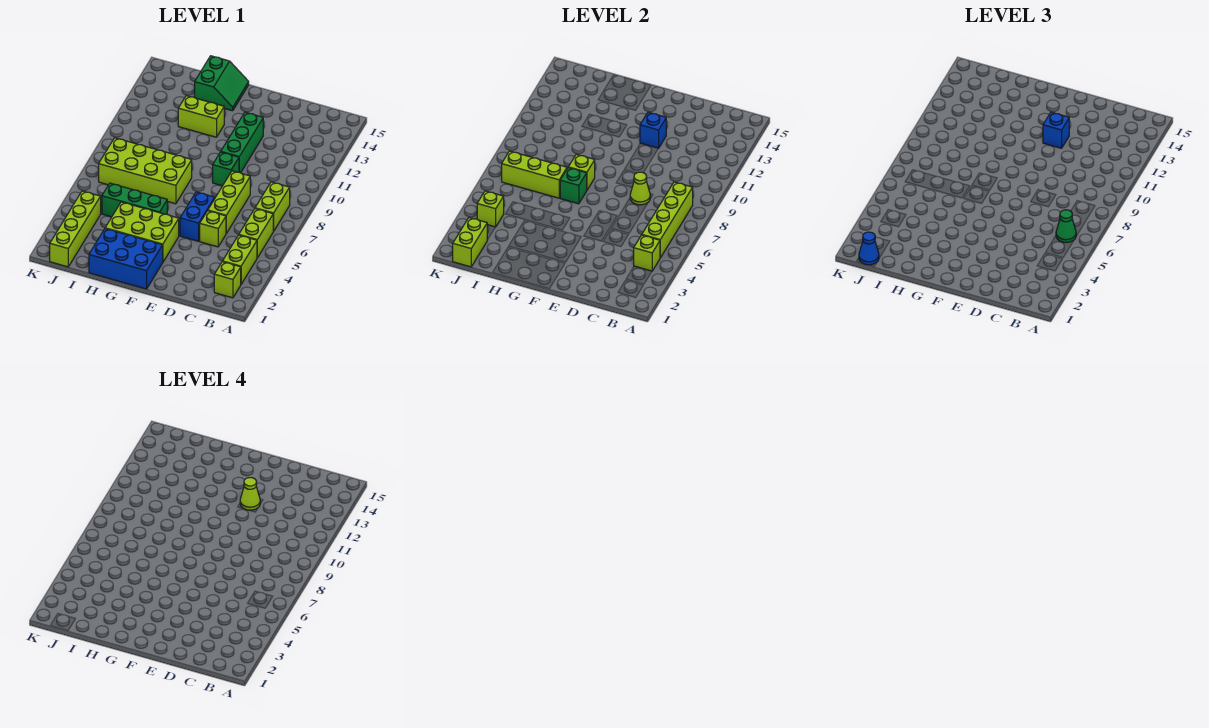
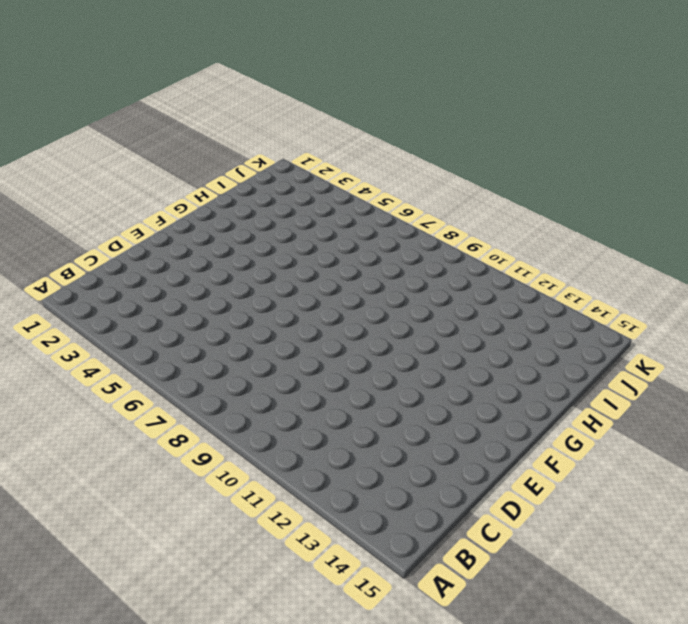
none -> lime 1x1 brick [214,262,241,298]
none -> lime 1x2 brick [223,235,257,284]
none -> lime 1x2 brick [239,209,273,258]

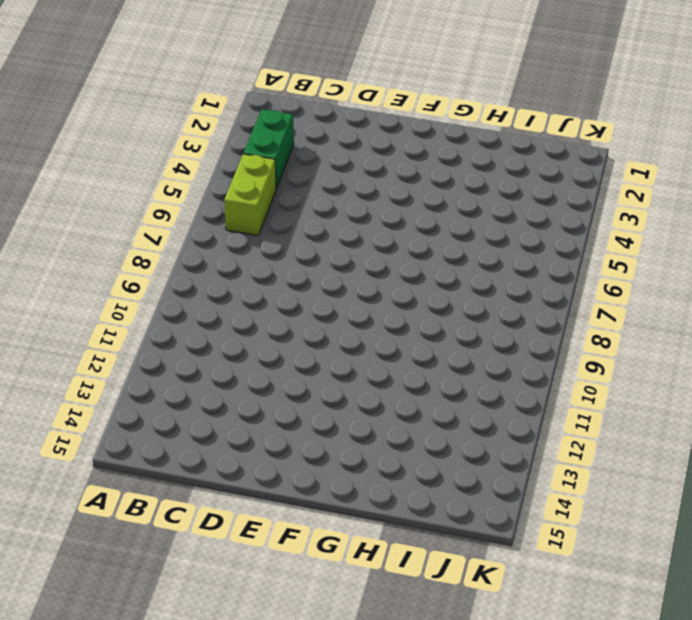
green 1x2 brick [244,109,294,189] -> lime 1x2 brick [223,235,257,284]
none -> lime 1x1 brick [214,262,241,298]
none -> lime 1x2 brick [255,182,290,231]
none -> lime 1x1 brick [200,211,226,247]

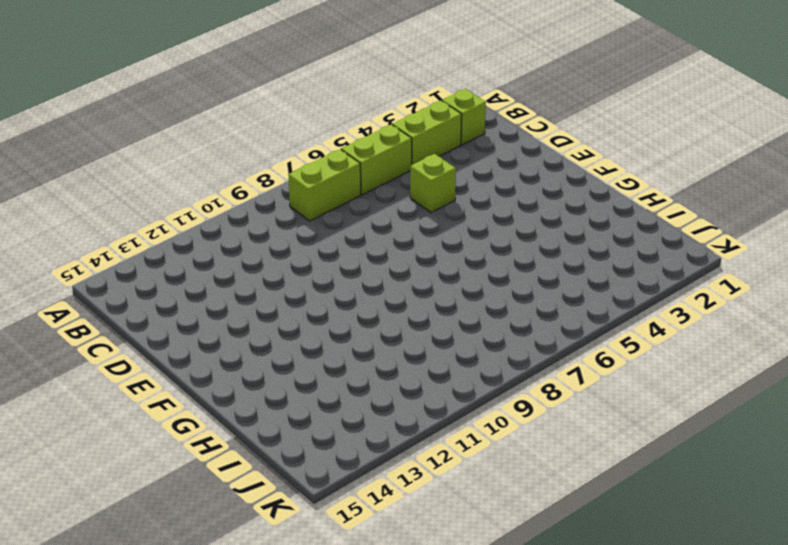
none -> lime 1x3 brick [208,171,250,233]
none -> blue 1x2 brick [180,192,215,241]
none -> green 1x1 brick [213,152,239,186]

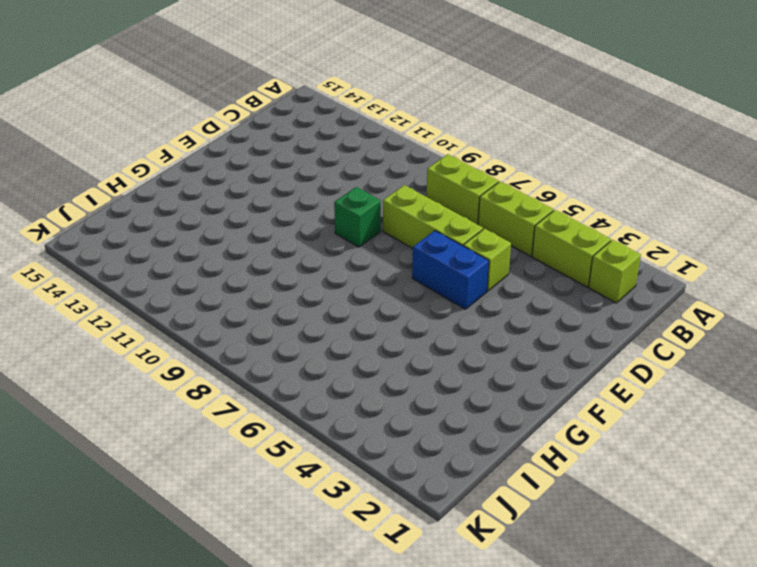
none -> green 1x3 brick [221,112,263,173]
none -> blue 2x3 brick [89,229,163,289]
none -> lime 2x3 brick [105,202,179,262]

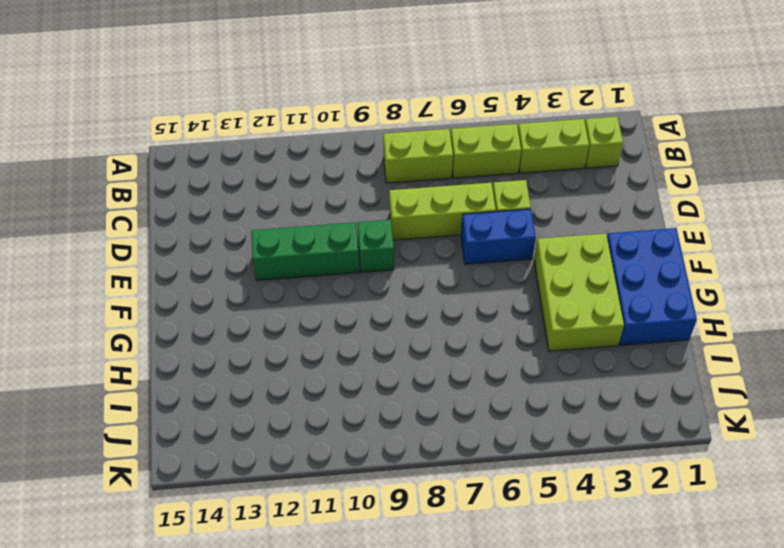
none -> green 1x3 brick [102,183,167,217]
none -> lime 2x4 brick [99,138,192,204]
none -> lime 1x2 brick [178,96,224,137]

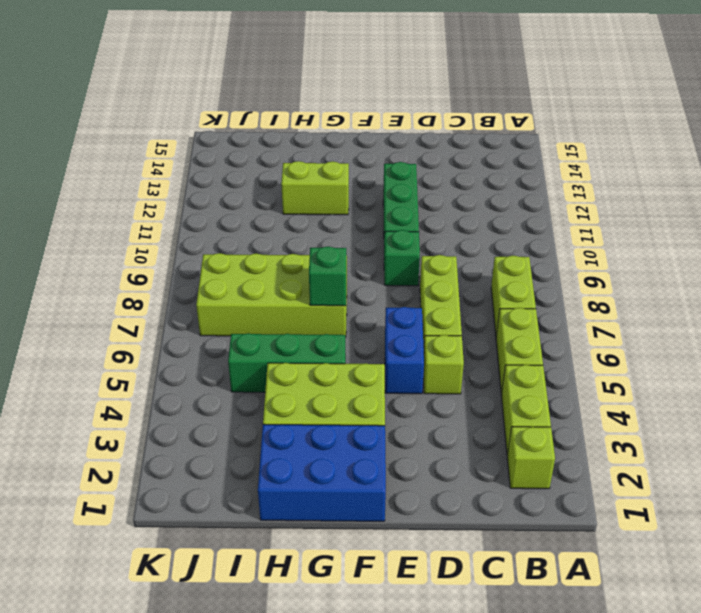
none -> green 2x2 slope [195,56,249,111]
none -> lime 1x4 brick [50,191,101,267]
none -> lime 1x1 brick [634,235,660,271]

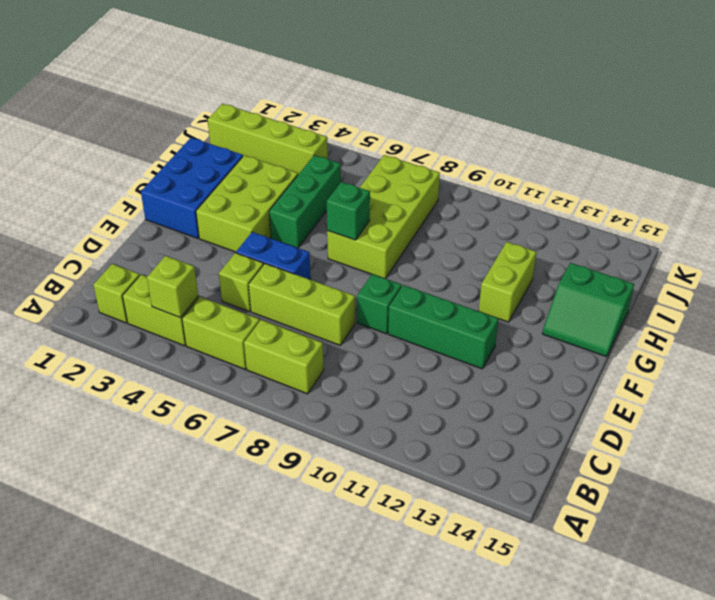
none -> lime 1x4 brick [642,182,693,258]
none -> lime 1x1 cone [630,172,650,205]
none -> blue 1x1 brick [640,112,666,148]

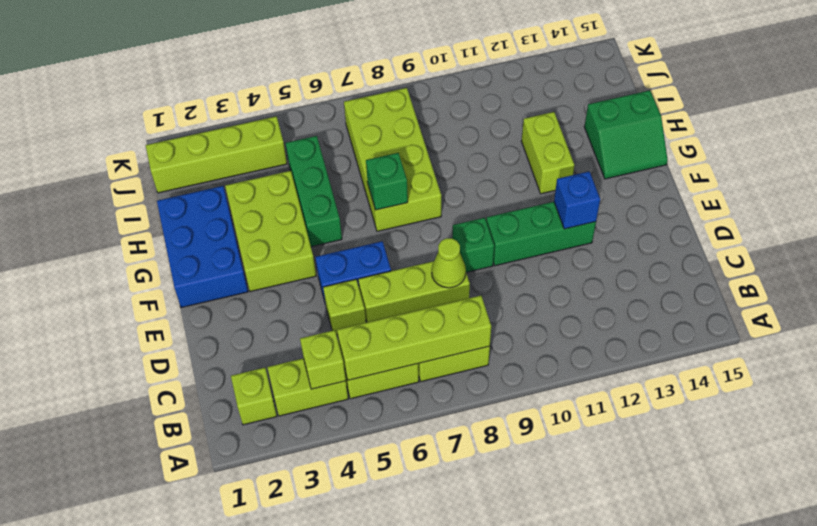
none -> lime 1x1 brick [568,154,595,190]
none -> lime 1x3 brick [502,151,567,198]
none -> lime 1x2 brick [453,218,487,267]

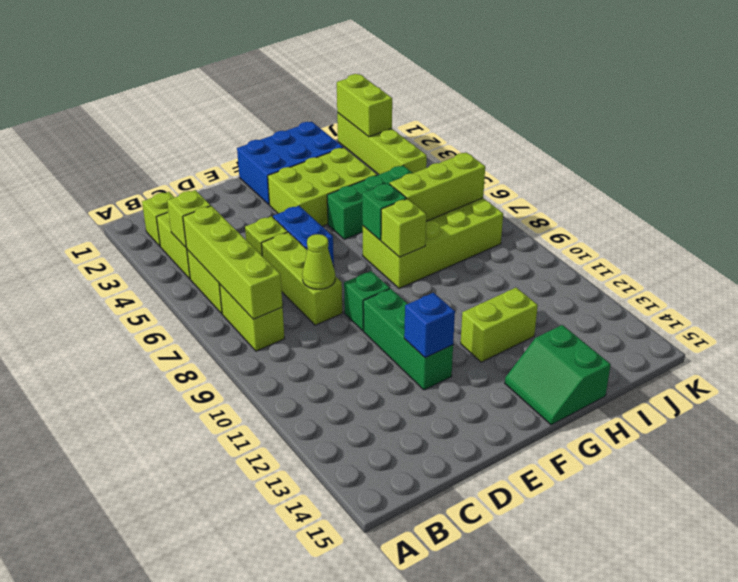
none -> lime 1x1 brick [477,191,504,227]
none -> green 1x1 cone [1056,210,1076,243]
none -> blue 1x1 brick [1043,112,1069,148]

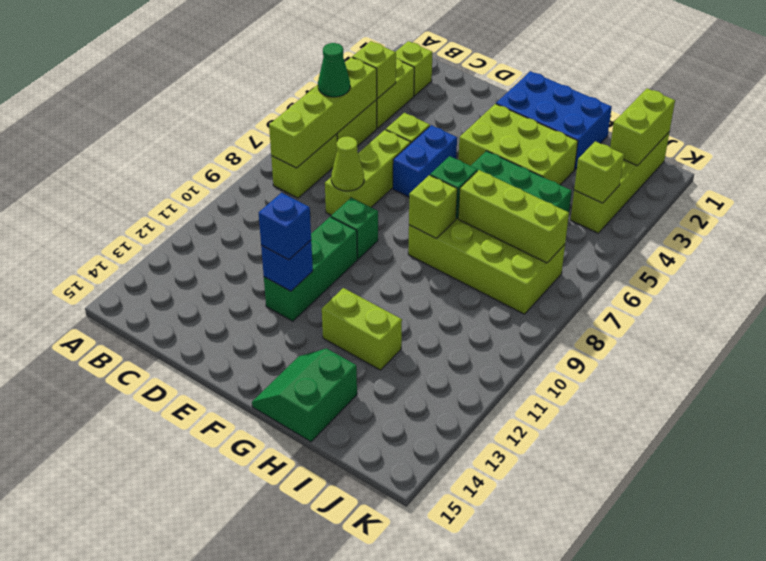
none -> blue 1x1 cone [859,232,879,265]
none -> lime 1x1 cone [240,478,260,510]

